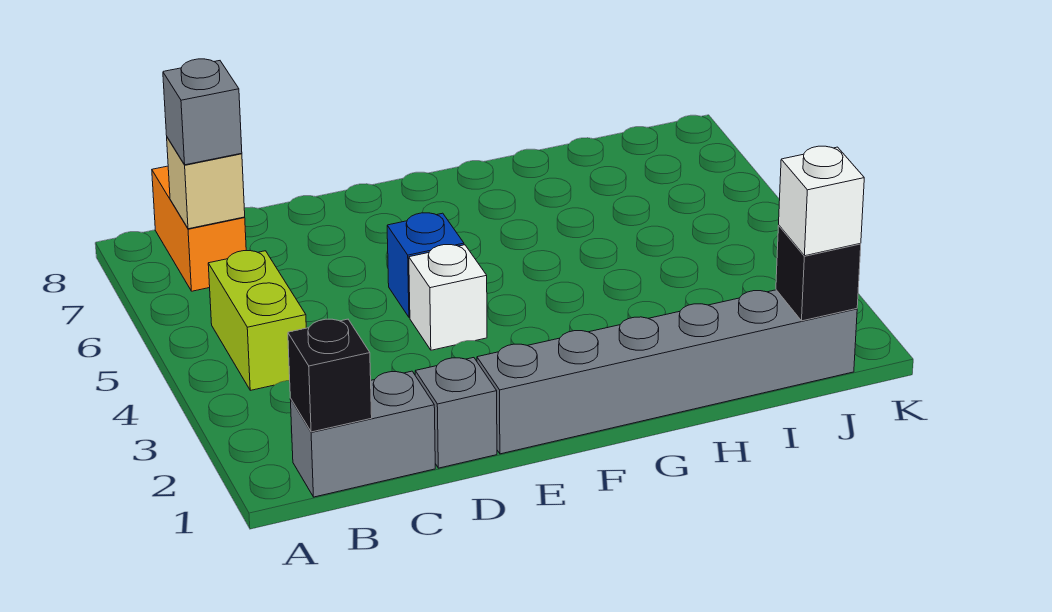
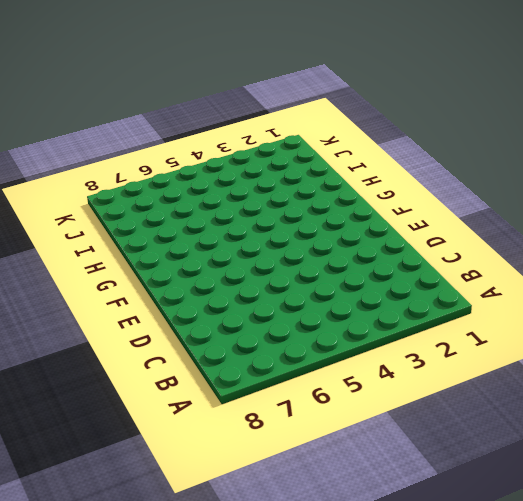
none -> grey 1x2 brick [290,371,435,497]
none -> lime 1x2 brick [208,250,306,390]
none -> orange 1x2 brick [152,166,246,291]

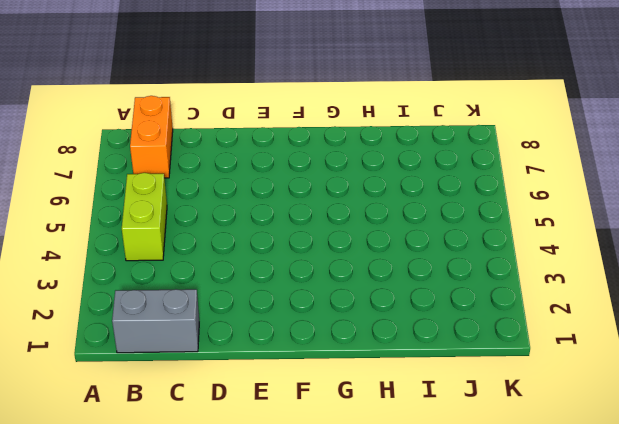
none -> grey 1x1 brick [415,358,497,468]
none -> grey 1x6 brick [477,290,857,454]
none -> white 1x1 brick [409,245,487,350]

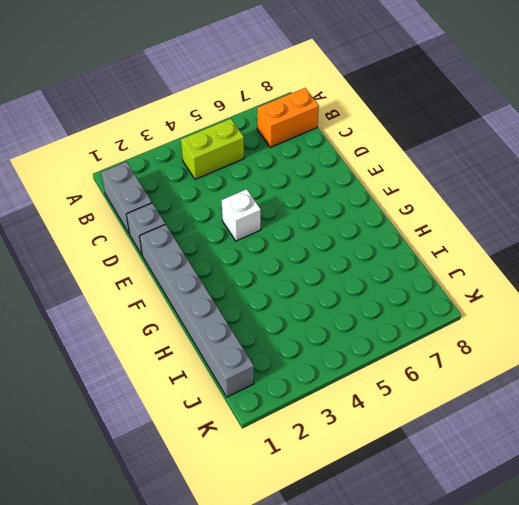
none -> blue 1x1 brick [387,213,464,317]
none -> black 1x1 brick [288,319,372,432]
none -> tan 1x1 brick [167,138,245,229]

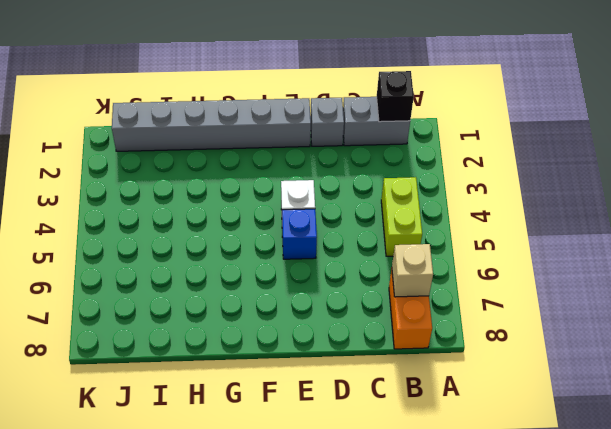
none -> black 1x1 brick [776,226,861,321]
none -> grey 1x1 brick [163,59,242,165]
none -> white 1x1 brick [779,146,864,256]

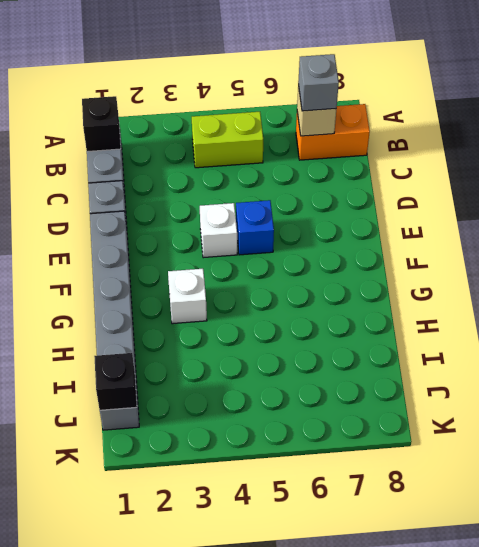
white 1x1 brick [168,269,207,324] -> white 1x1 brick moved to [779,146,864,256]

